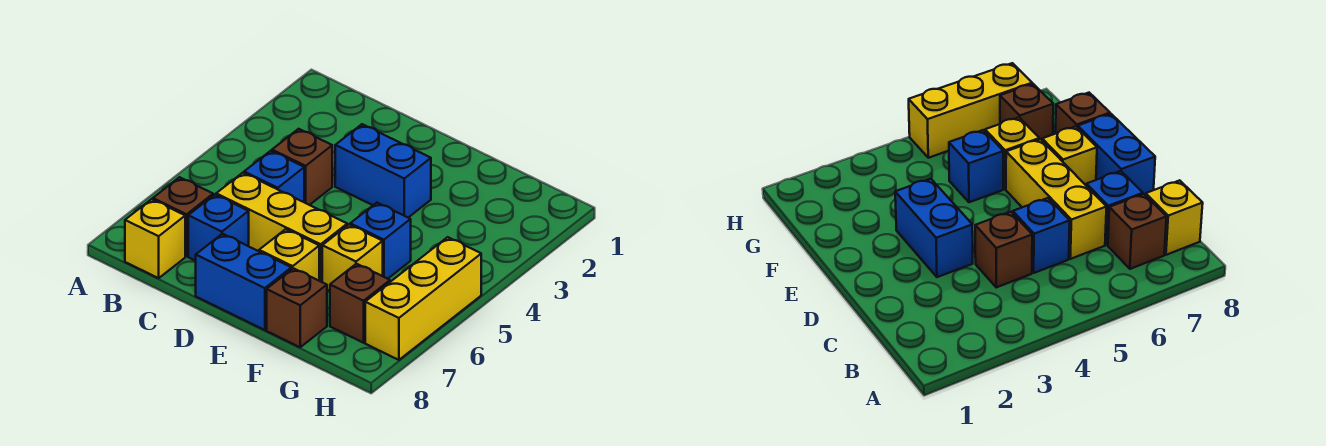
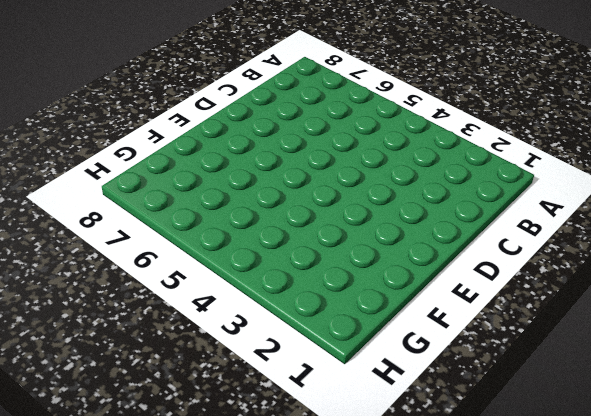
none -> brown 1x1 brick [153,177,213,256]
none -> yellow 1x1 brick [125,199,185,278]
none -> brown 1x1 brick [272,129,332,205]

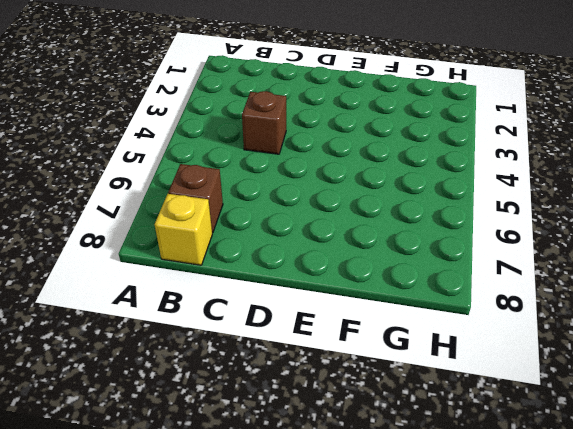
none -> blue 1x1 brick [244,151,304,202]
none -> yellow 1x3 brick [216,173,347,282]
none -> blue 1x1 brick [188,195,249,261]

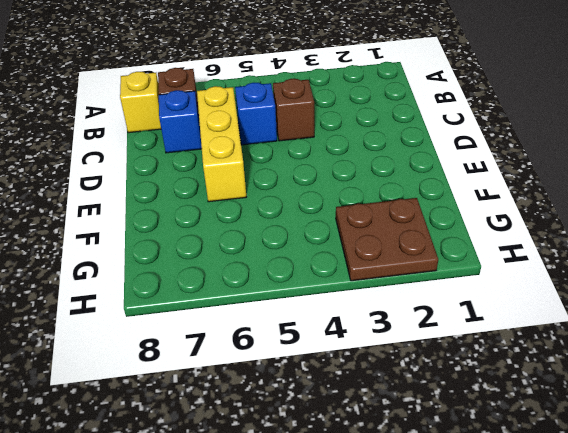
brown 2x2 plate [336,198,438,281] -> none
none -> blue 1x2 brick [335,124,431,217]
none -> blue 1x2 brick [196,234,291,330]
none -> yellow 1x1 brick [259,229,319,281]

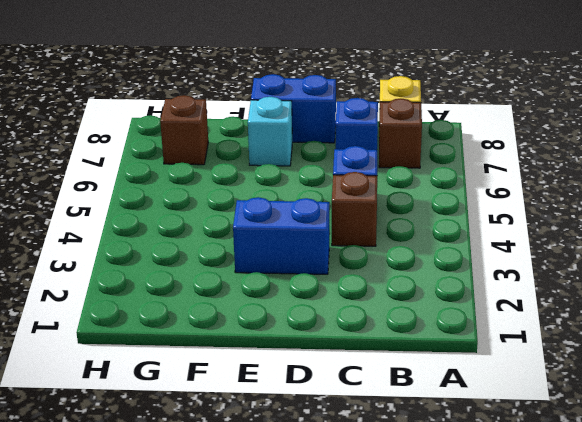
cyan 1x1 brick [248,97,292,166] -> yellow 1x1 brick [259,229,319,281]
none -> yellow 1x3 brick [216,173,347,282]
none -> blue 1x1 brick [350,203,411,279]
none -> yellow 1x1 brick [322,225,383,291]

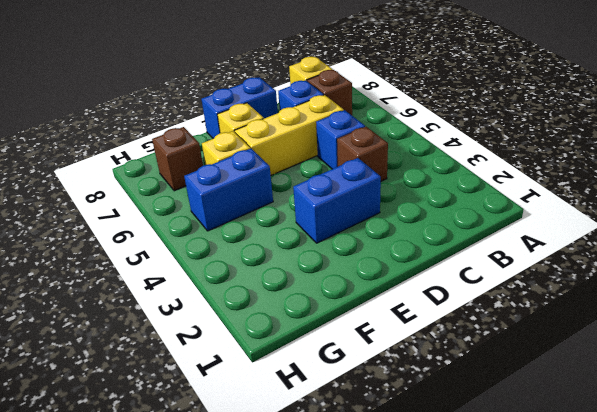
blue 1x2 brick [184,149,273,231] -> blue 1x1 brick [350,203,411,279]
none -> brown 1x1 brick [267,268,327,347]
none -> yellow 1x3 brick [365,237,481,360]

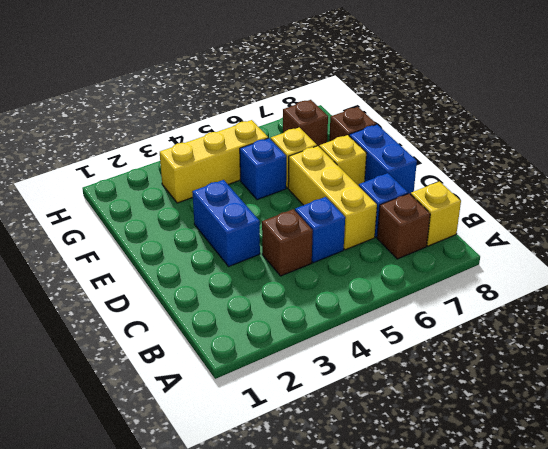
yellow 1x3 brick [160,120,268,203] -> yellow 1x3 brick moved to [365,237,481,360]

